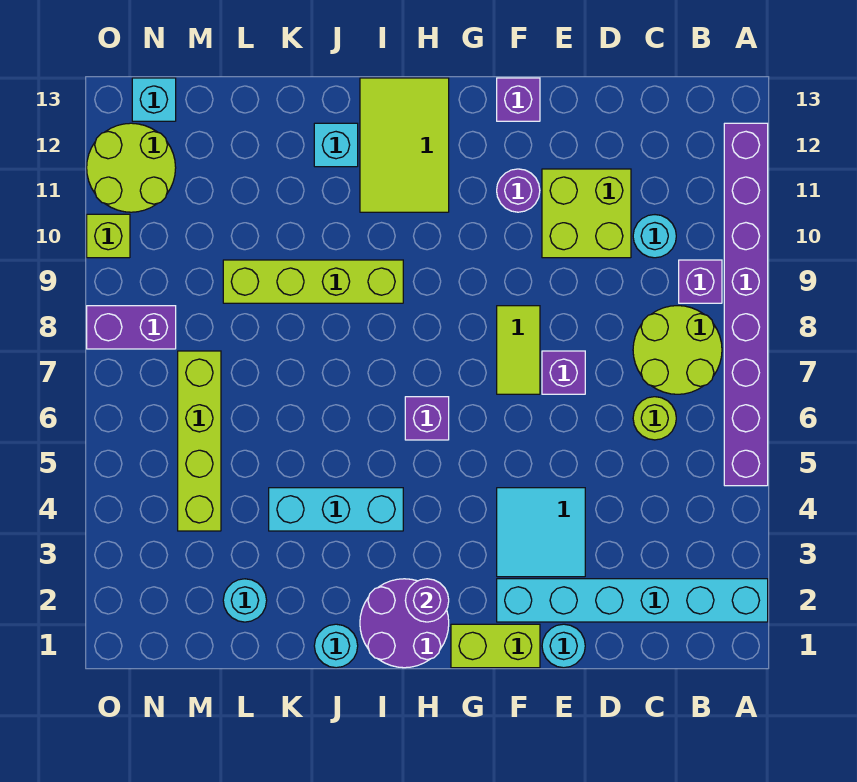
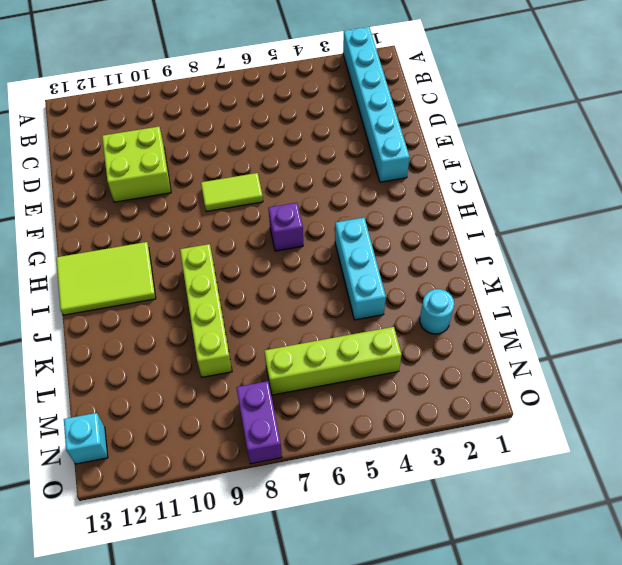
none -> purple 1x8 brick [724,123,768,486]
none -> lime 2x2 round brick [633,306,722,394]
none -> purple 1x1 brick [679,260,722,303]

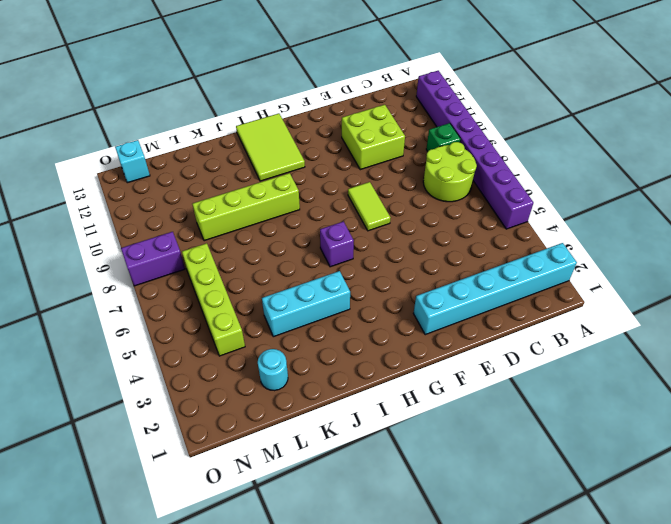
green 1x1 brick [426,123,461,152] -> purple 1x1 brick [679,260,722,303]
none -> lime 1x1 round brick [633,397,676,440]
none -> cyan 1x1 round brick [633,215,676,258]
none -> cyan 1x1 round brick [542,624,585,668]

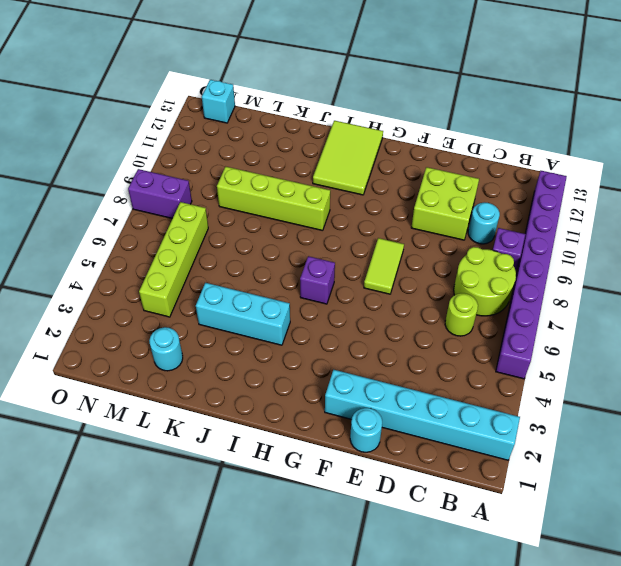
none -> cyan 2x2 tile [497,488,585,577]
none -> purple 1x1 brick [542,351,585,394]
none -> lime 1x2 brick [451,624,540,668]

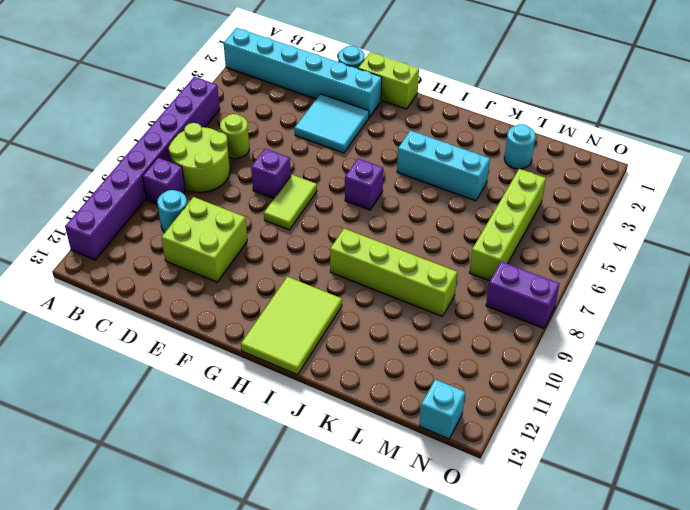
none -> purple 1x1 round brick [497,169,540,212]
none -> purple 1x1 brick [497,78,540,121]
none -> purple 2x2 round brick [360,579,449,668]

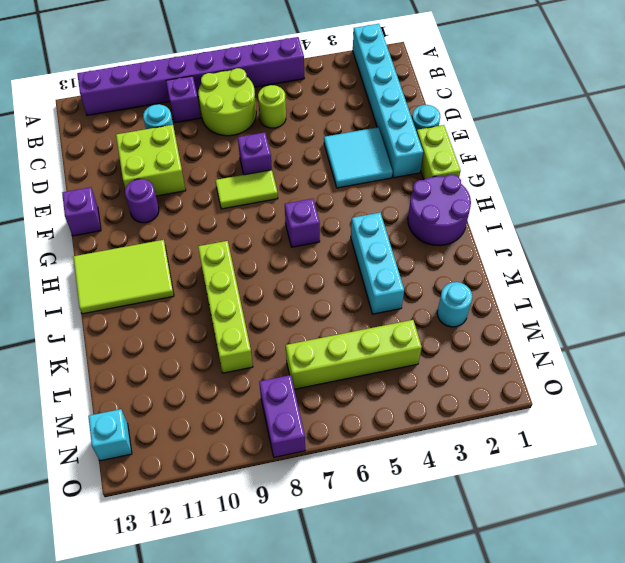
none -> cyan 1x1 round brick [314,624,358,668]
none -> cyan 1x1 brick [314,123,358,167]
none -> lime 2x2 round brick [87,123,176,212]

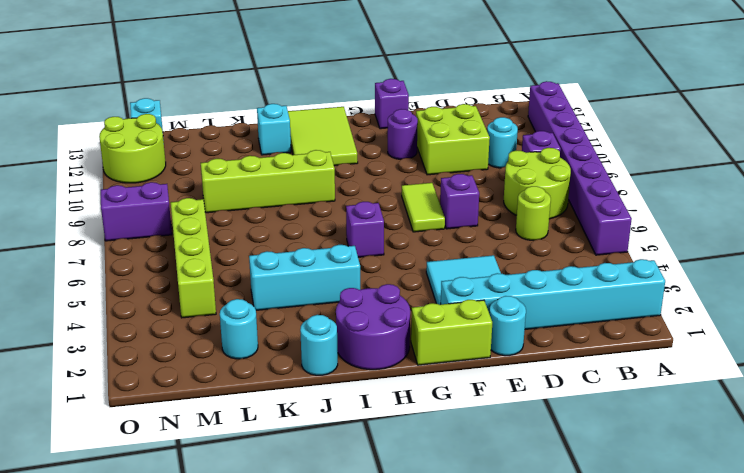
none -> lime 1x1 brick [87,214,130,258]
none -> purple 1x1 round brick [405,579,449,622]

